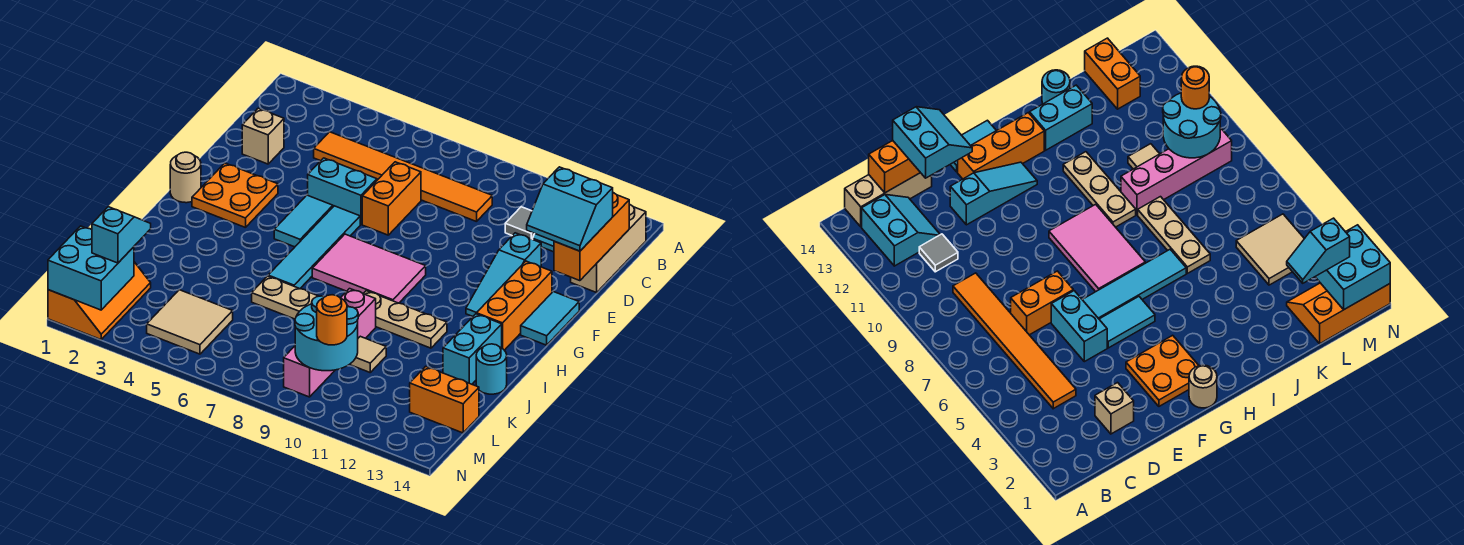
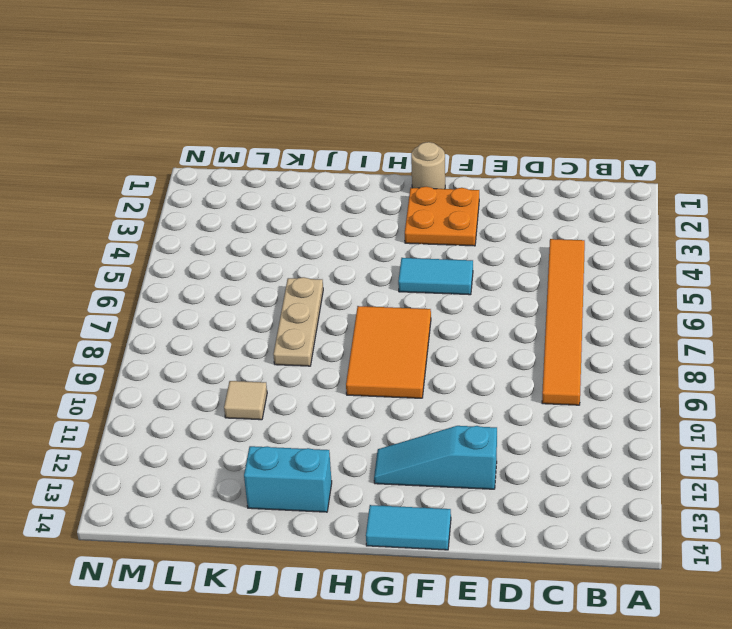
orange 2x3 tile [346,306,431,398] -> pink 2x3 tile [312,234,426,303]
none -> cyan 2x2 slope [862,195,940,266]
none -> tan 1x3 brick [571,204,646,293]
none -> grey 1x1 tile [505,207,534,239]
none -> tan 1x1 brick [242,108,284,164]

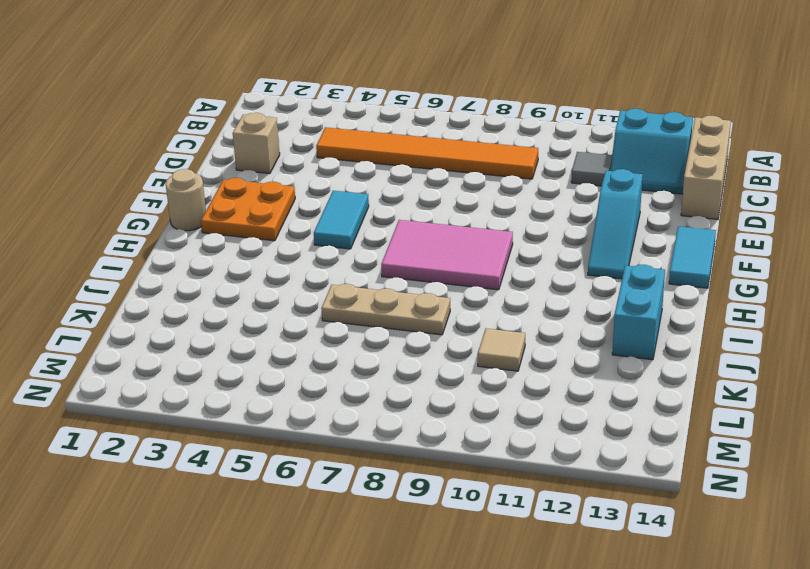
none -> orange 1x2 brick [362,162,421,235]
none -> cyan 1x2 brick [308,158,377,224]
none -> cyan 1x4 tile [268,206,360,289]
none -> orange 1x3 brick [477,261,552,350]

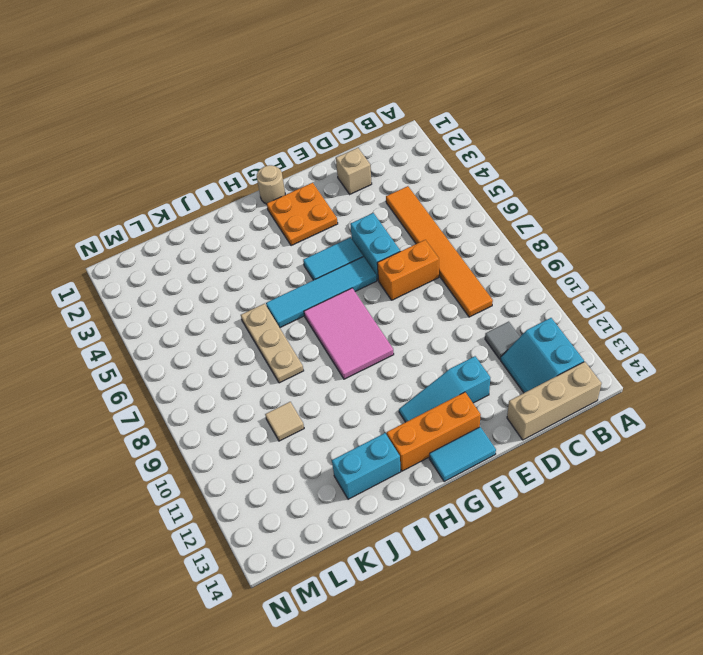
none -> tan 1x3 plate [363,291,447,348]
none -> pink 1x4 brick [284,289,376,397]
none -> cyan 1x1 round brick [476,344,507,394]
none -> orange 2x3 slope [48,262,151,340]

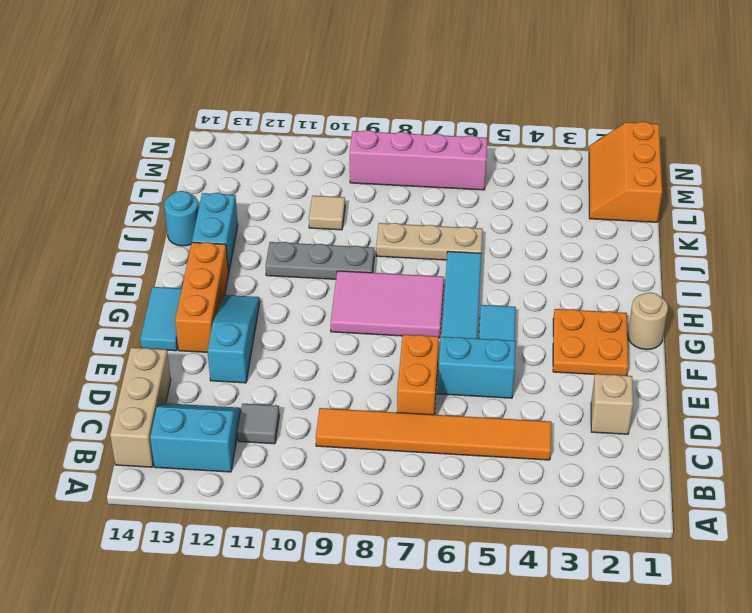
grey 1x3 plate [266,242,374,279] -> tan 1x3 plate [363,291,447,348]
pink 1x4 brick [350,130,487,190] -> pink 1x4 brick turned to [284,289,376,397]
none -> tan 2x2 tile [147,290,233,354]
none -> orange 1x2 brick [410,366,479,433]
none -> orange 1x3 brick [554,193,629,281]
none -> cyan 2x2 round brick [295,296,358,371]

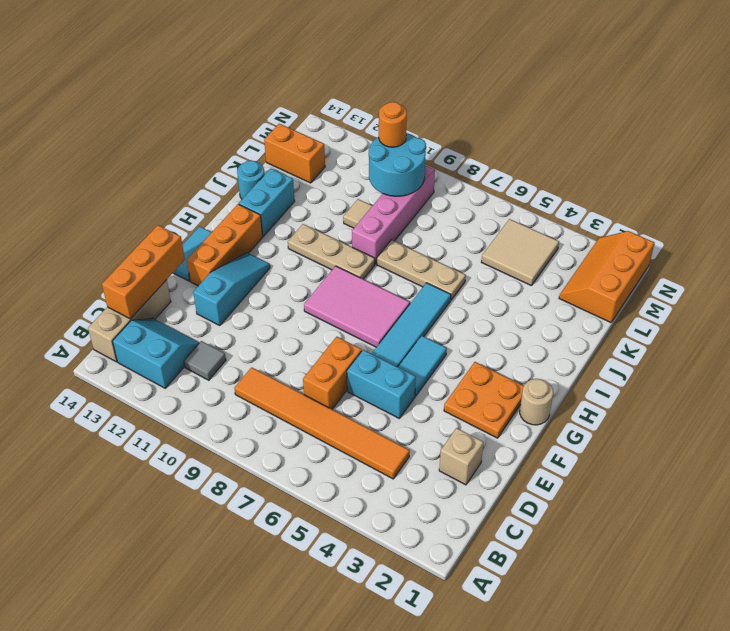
none -> cyan 2x2 brick [48,226,134,310]
none -> cyan 2x2 slope [527,167,613,251]
none -> cyan 1x2 slope [92,207,151,263]

